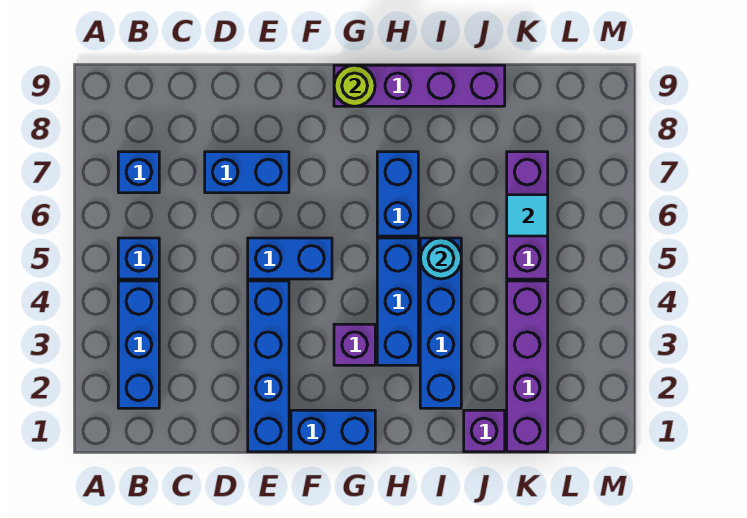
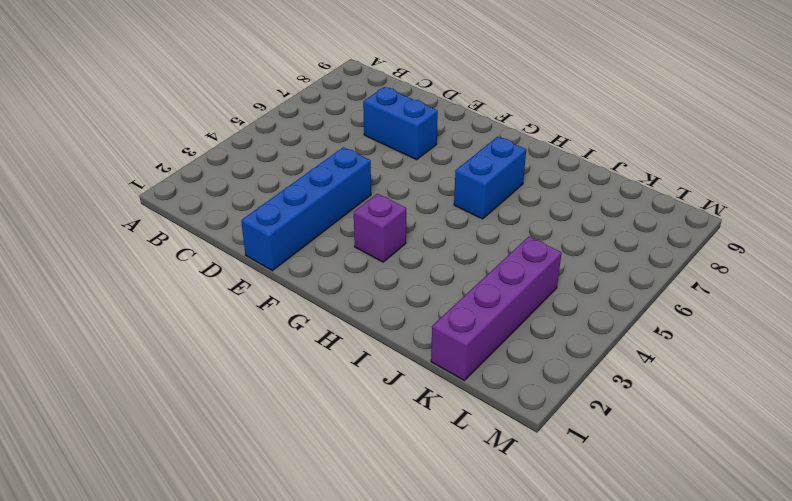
none -> blue 1x3 brick [118,281,159,408]
none -> blue 1x1 brick [118,238,159,279]
none -> blue 1x1 brick [118,152,159,193]

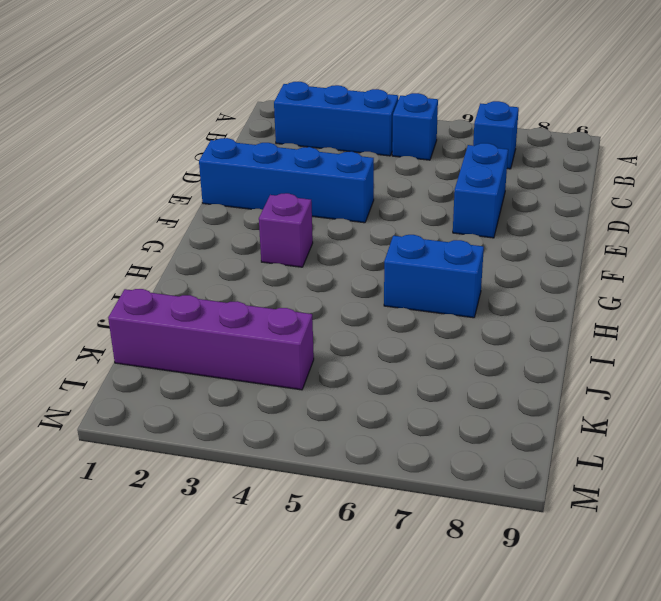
none -> blue 1x2 brick [248,238,332,279]
none -> blue 1x2 brick [291,410,375,452]
none -> purple 1x4 brick [334,65,505,106]

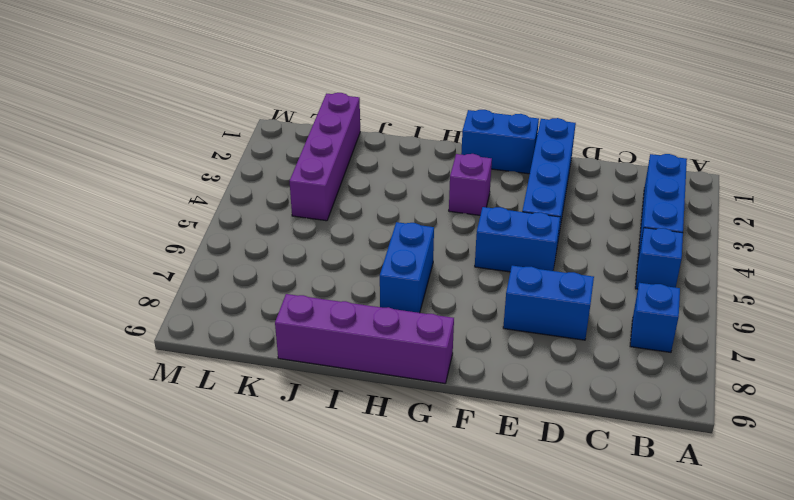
none -> blue 1x3 brick [377,238,418,365]
none -> blue 1x4 brick [420,238,461,408]
none -> purple 1x1 brick [464,410,505,452]

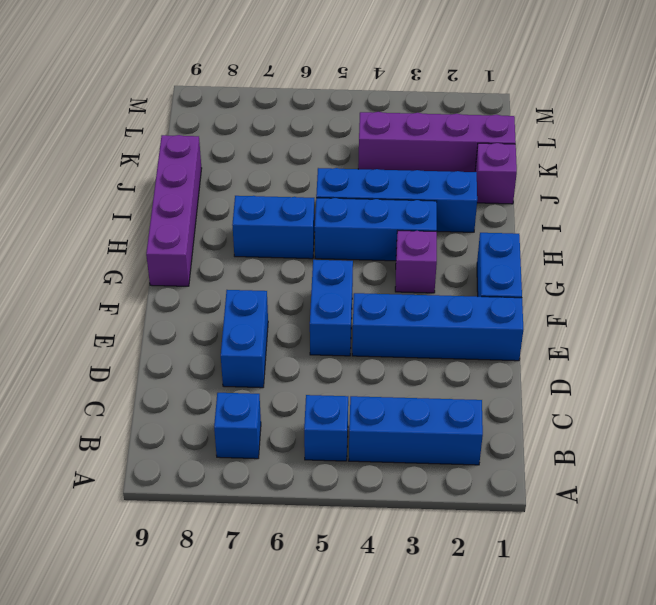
none -> purple 1x3 brick [507,152,548,279]
none -> lime 1x1 round brick [334,65,375,106]
none -> cyan 1x1 round brick [420,238,461,279]

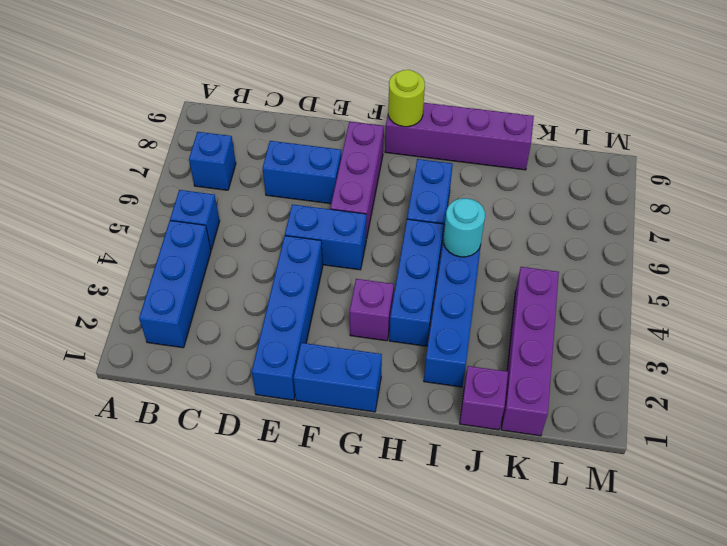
purple 1x3 brick [330,122,384,239] -> purple 1x3 brick moved to [507,152,548,279]
none -> cyan 1x1 tile [507,195,548,236]

